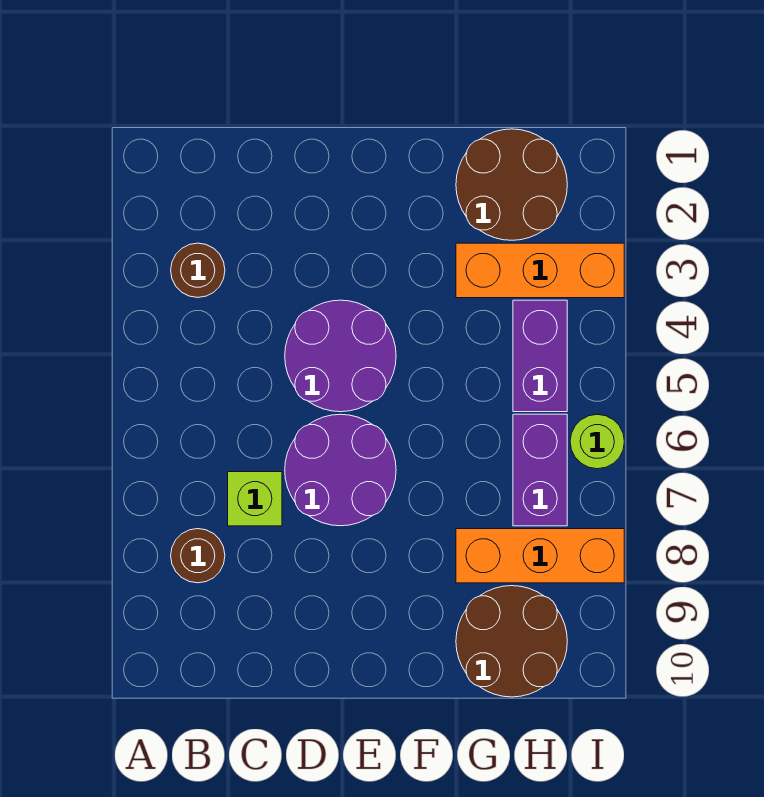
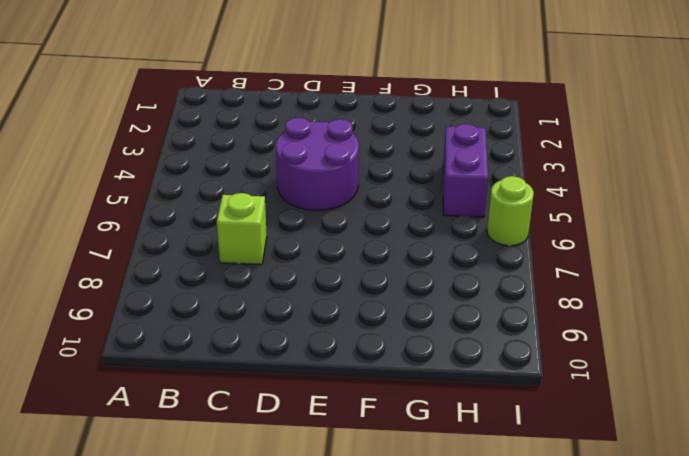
none -> brown 1x1 round brick [171,243,225,297]
none -> brown 1x1 round brick [171,529,225,583]
none -> purple 2x2 round brick [285,414,396,526]

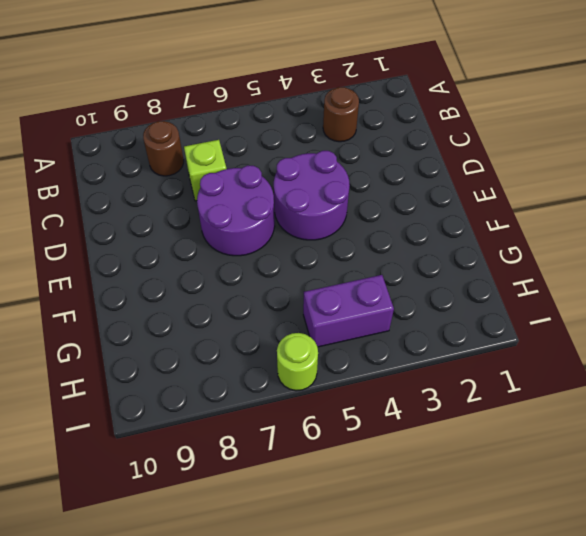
none -> brown 2x2 round brick [456,129,567,240]
none -> orange 1x3 brick [456,243,624,298]
none -> orange 1x3 brick [456,529,624,583]

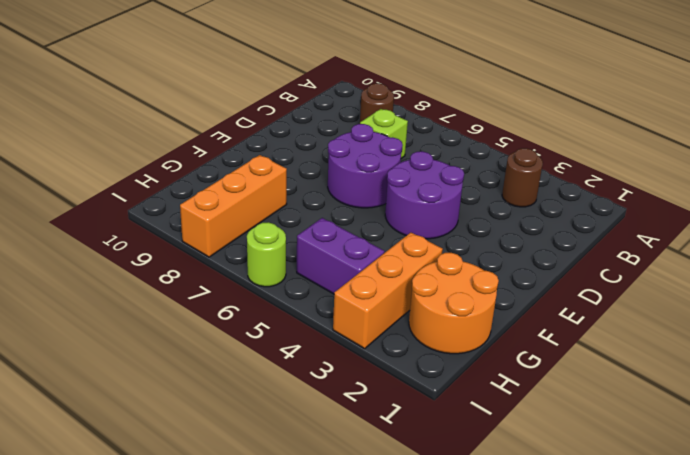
orange 2x2 round brick [409,253,499,354] -> brown 2x2 round brick [456,129,567,240]
none -> brown 2x2 round brick [456,586,567,697]
none -> purple 1x2 brick [513,414,567,526]

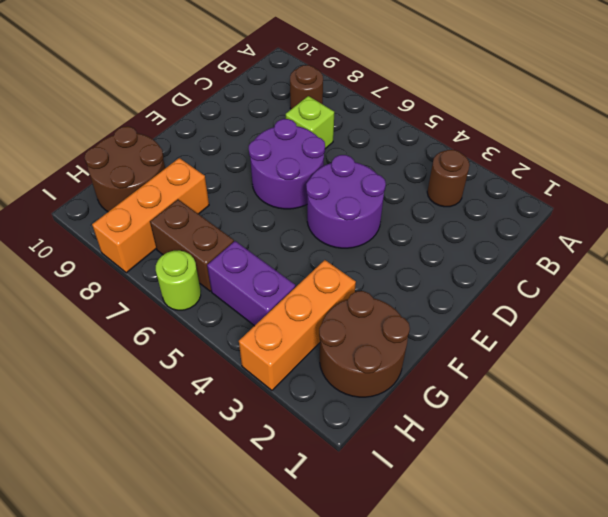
brown 1x2 brick [150,199,234,291] -> purple 1x2 brick [513,414,567,526]

